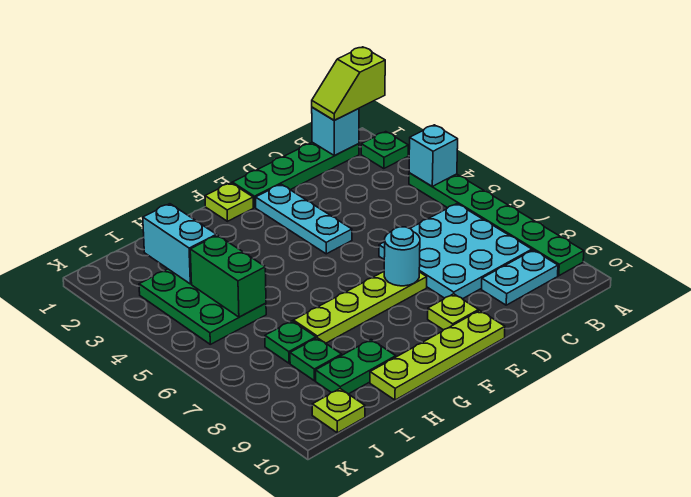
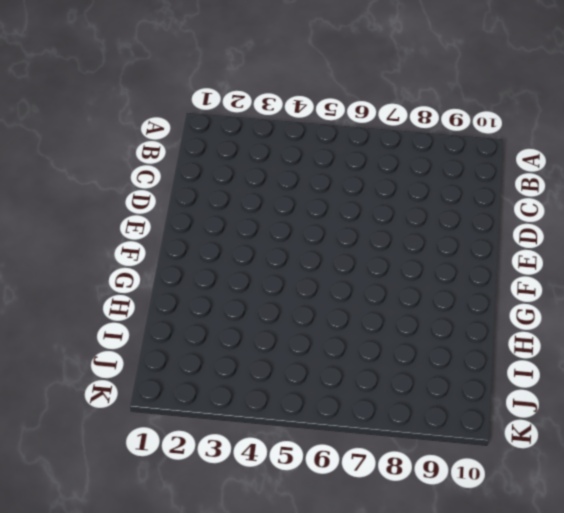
none -> green 1x1 plate [361,132,408,169]
none -> green 1x6 plate [409,173,584,276]
none -> green 1x4 plate [232,142,359,207]

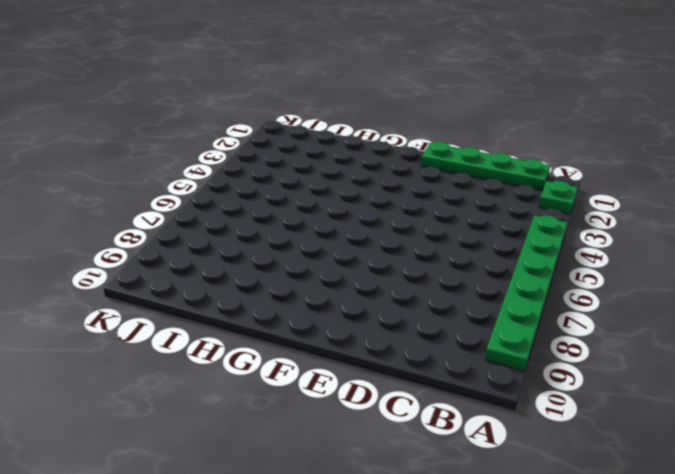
none -> cyan 3x3 plate [379,204,532,299]
none -> cyan 1x2 plate [481,250,558,305]
none -> cyan 1x3 plate [256,184,352,254]

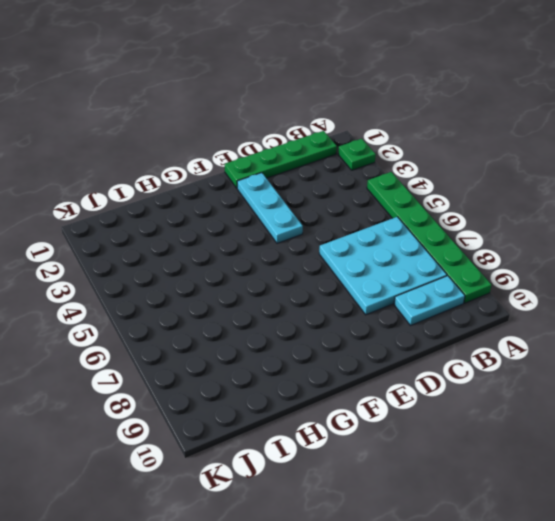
none -> lime 1x4 plate [293,272,427,343]
none -> lime 1x1 plate [428,294,479,330]
none -> lime 1x4 plate [370,310,505,400]

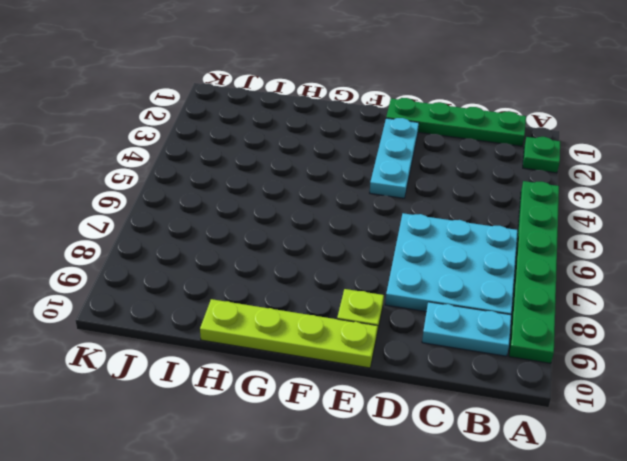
none -> lime 1x4 plate [293,272,427,343]
none -> lime 1x1 plate [205,183,253,221]
none -> green 1x2 plate [316,340,396,394]

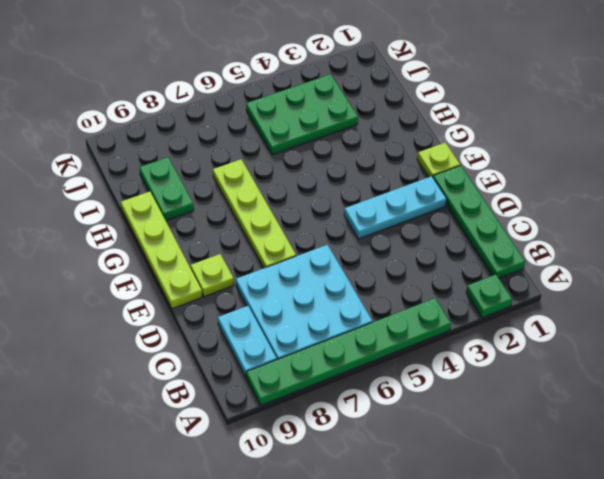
none -> green 1x1 plate [265,321,316,363]
none -> green 1x1 plate [290,338,342,381]
none -> lime 1x1 plate [312,389,365,433]

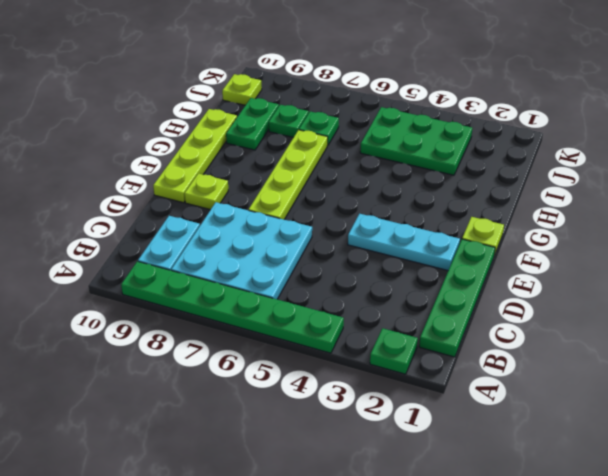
none -> cyan 1x1 brick [409,125,458,186]
none -> cyan 1x1 brick [312,107,359,155]
none -> cyan 1x1 round brick [384,227,420,286]

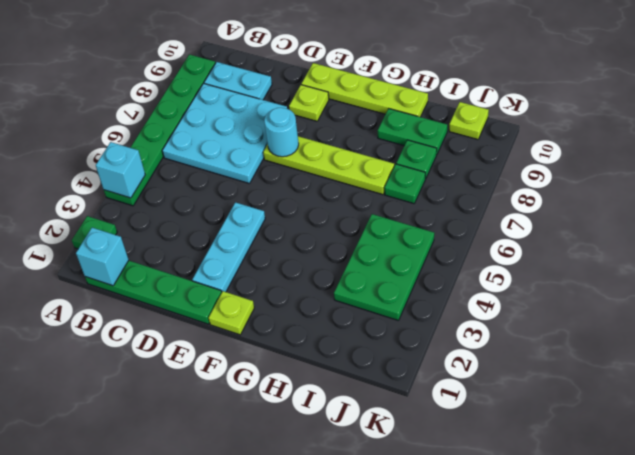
none -> cyan 1x2 brick [143,204,216,284]
none -> green 1x2 brick [190,235,266,317]
none -> lime 1x2 slope [312,47,385,120]

